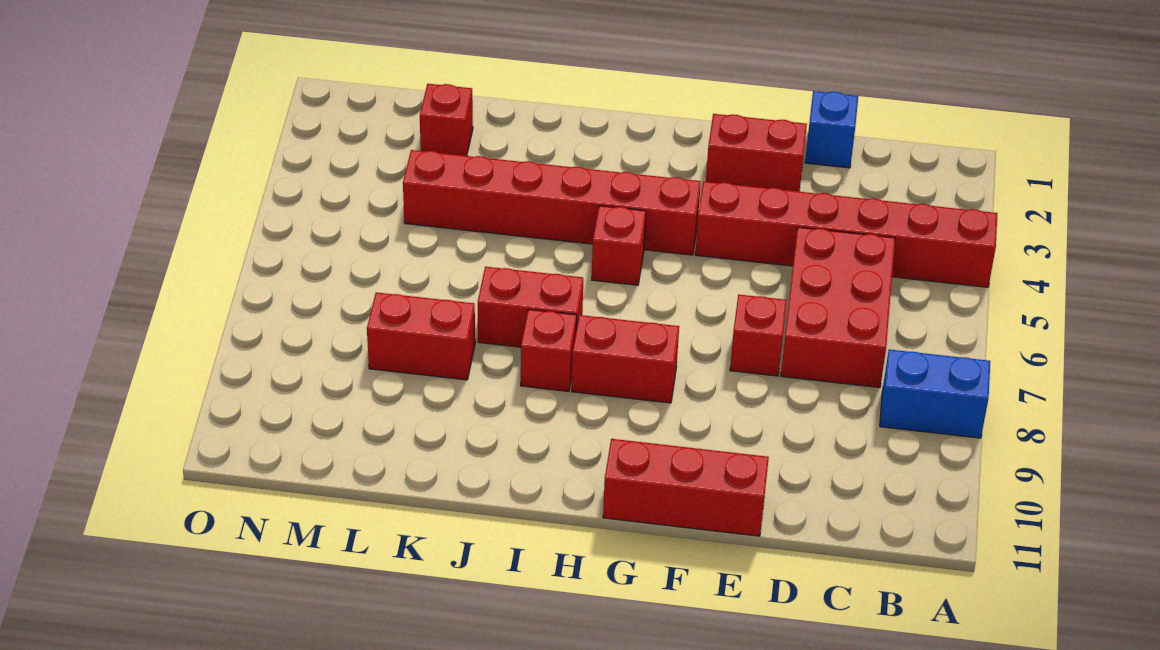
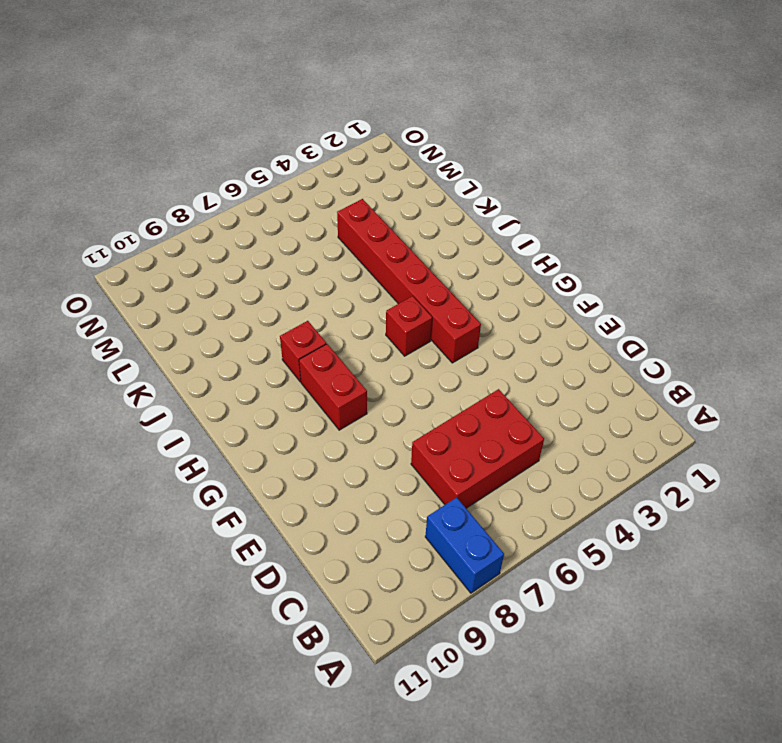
none -> red 1x6 brick [695,181,997,287]
none -> blue 1x1 brick [805,91,858,168]
none -> red 1x2 brick [706,114,807,192]

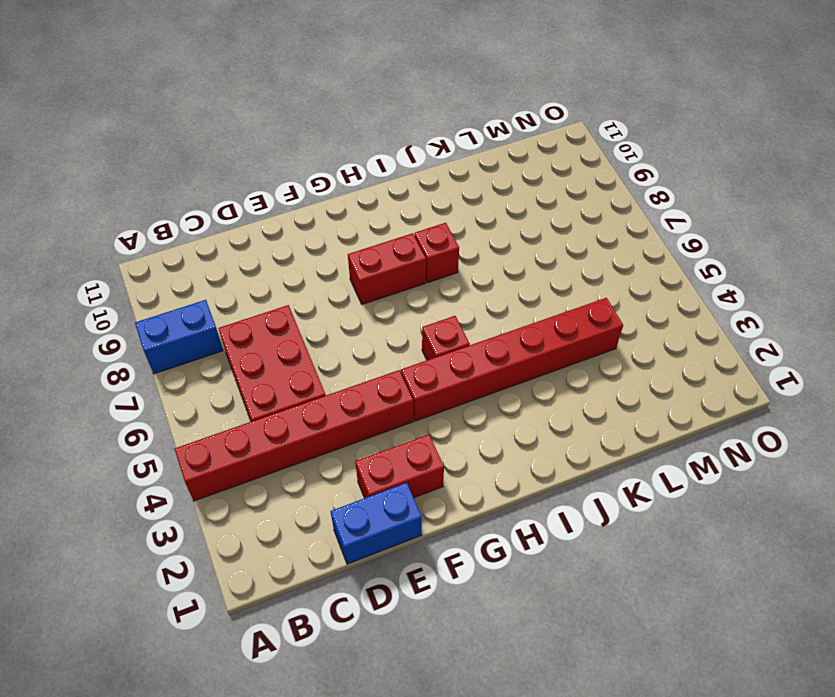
blue 1x2 brick [330,483,422,564] -> blue 1x1 brick [805,91,858,168]
none -> red 1x1 brick [730,294,787,376]
none -> red 1x3 brick [603,439,769,536]
none -> red 1x2 brick [478,267,583,347]

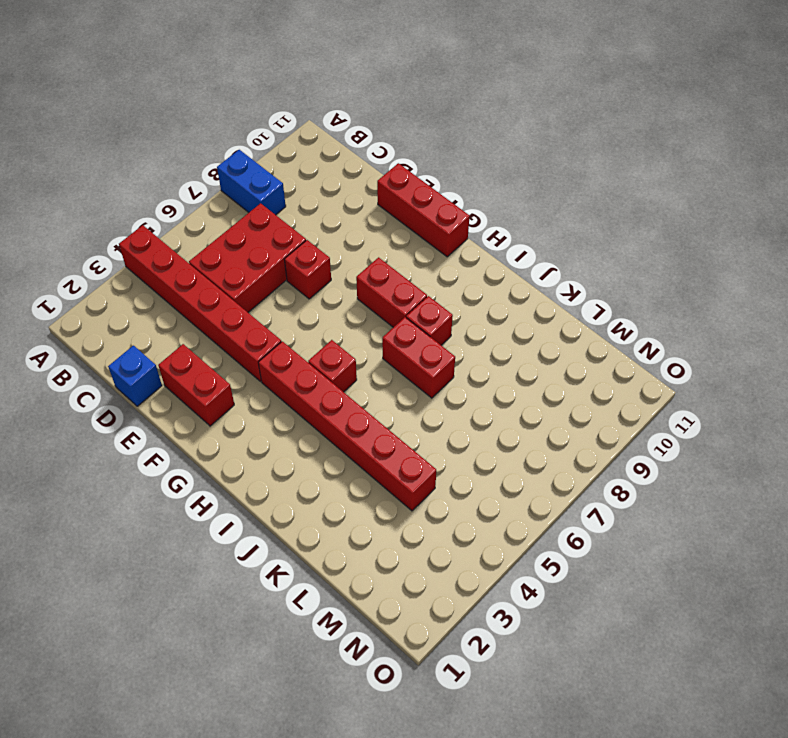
none -> red 1x2 brick [367,292,475,380]
none -> red 1x1 brick [420,84,473,156]

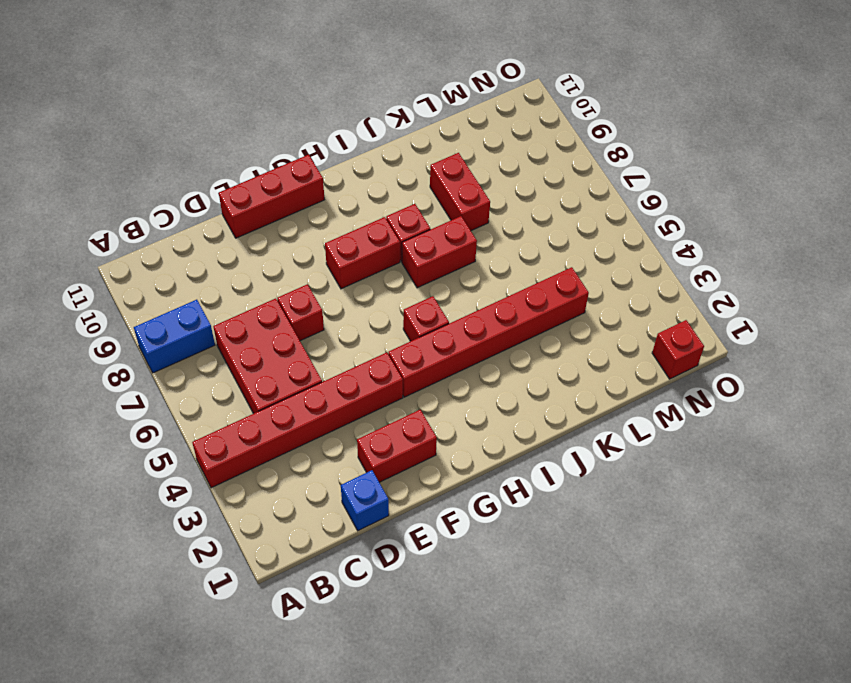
red 1x2 brick [430,153,490,231] -> red 1x2 brick turned to [367,292,475,380]
red 1x1 brick [652,320,704,379] -> red 1x1 brick moved to [420,84,473,156]

